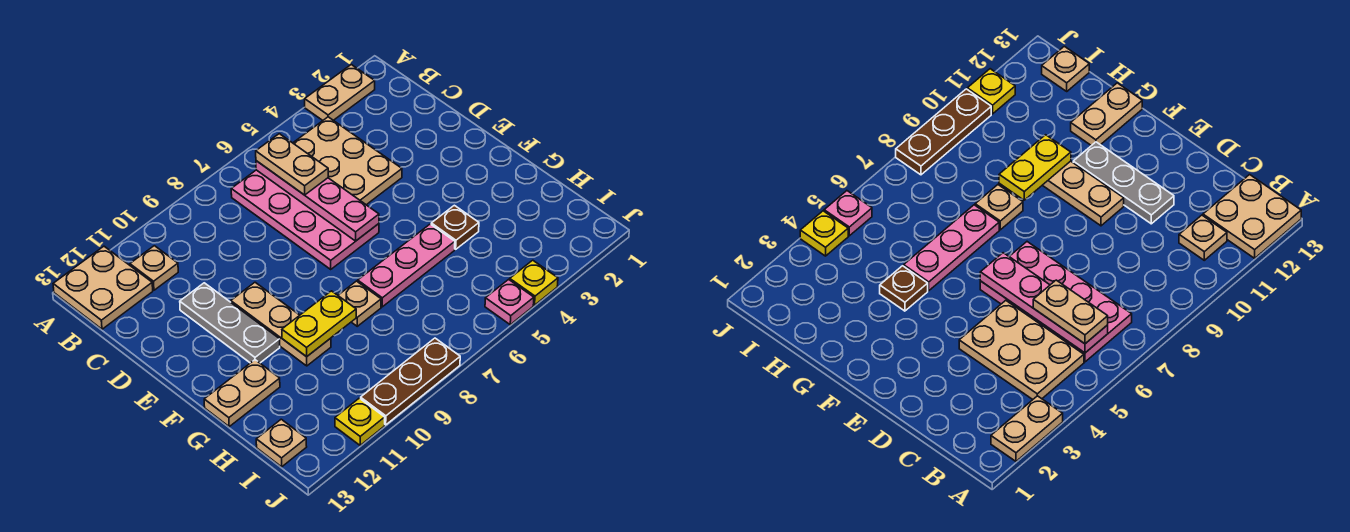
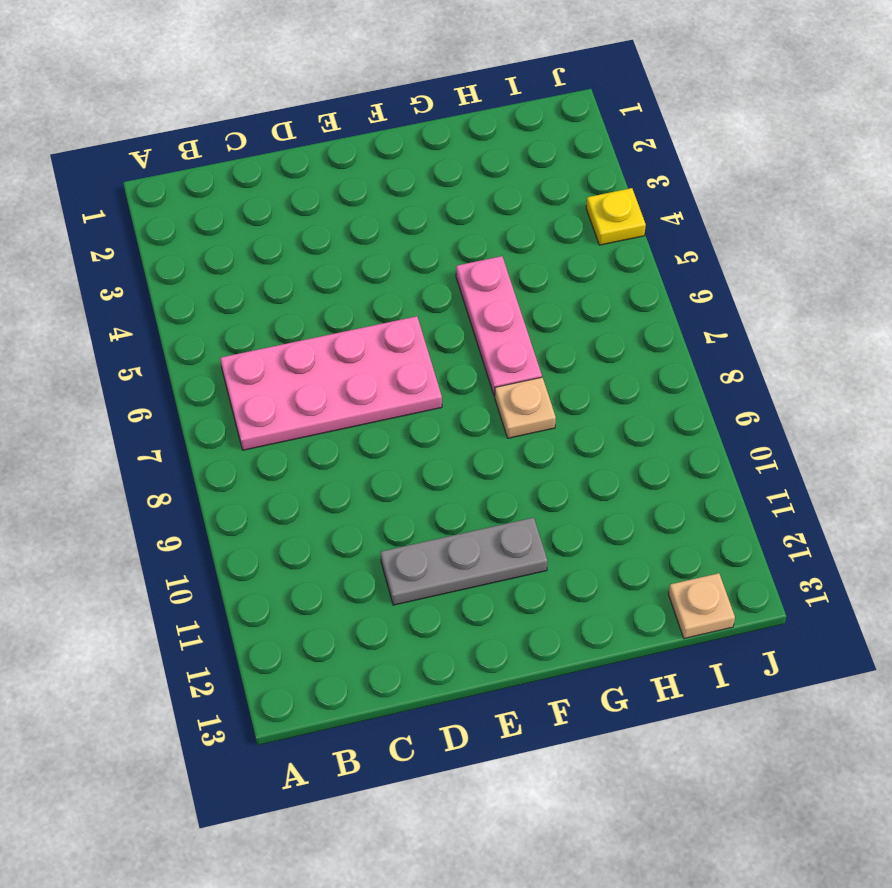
none -> tan 1x2 plate [305,65,375,120]
none -> tan 2x2 plate [53,246,153,329]
none -> tan 2x3 plate [293,117,402,205]

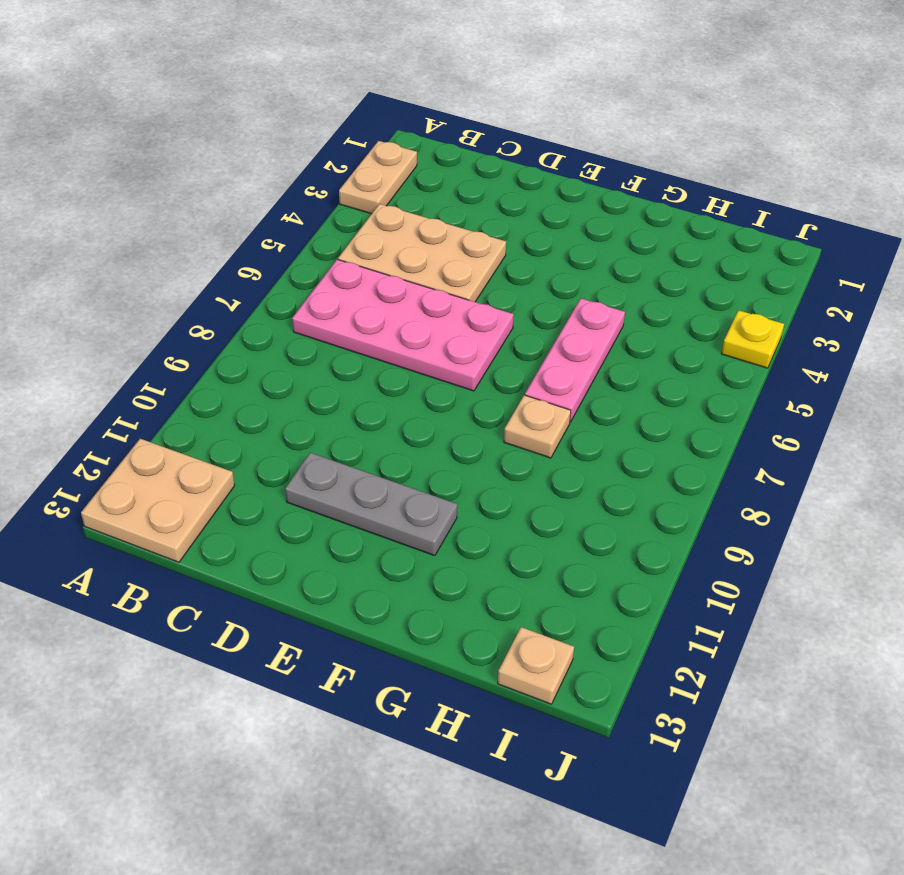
none -> tan 1x1 plate [130,246,178,290]
none -> tan 1x3 plate [231,282,331,366]
none -> brown 1x1 plate [431,205,479,249]

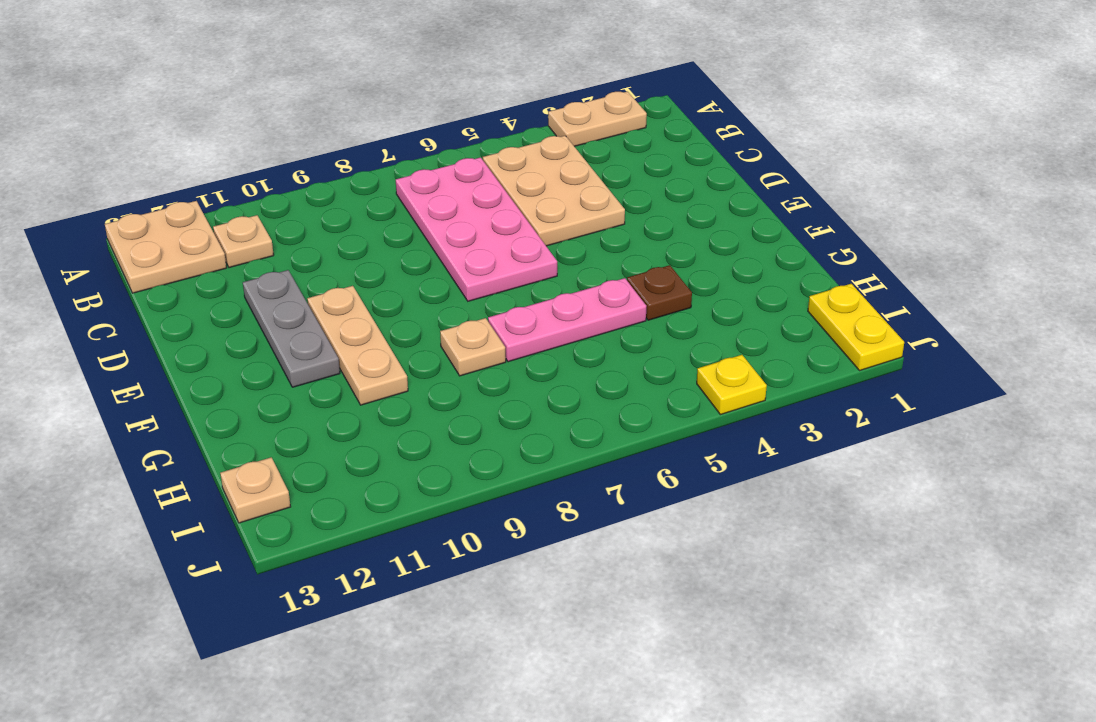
yellow 1x2 plate [808,284,904,371] -> yellow 1x2 plate turned to [282,291,356,357]
none -> tan 1x2 plate [204,360,280,427]
none -> pink 1x1 plate [485,279,534,325]
none -> brown 1x3 plate [361,338,460,425]

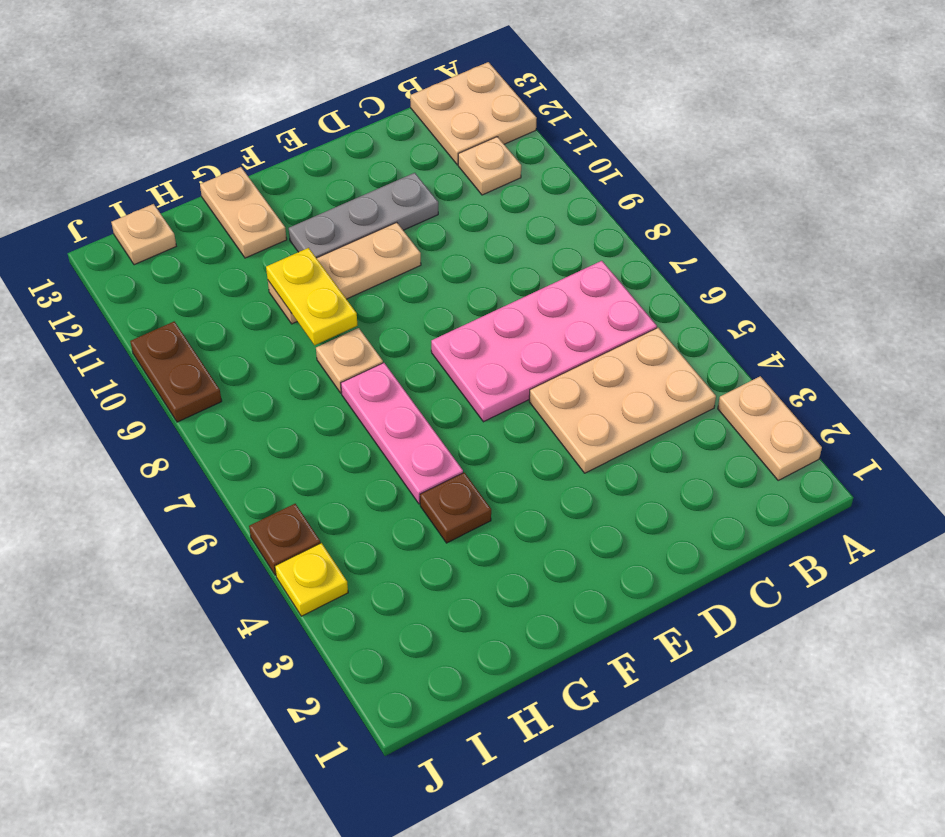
brown 1x1 plate [249,504,320,575] -> pink 1x1 plate [485,279,534,325]
brown 1x2 plate [130,321,222,422] -> brown 1x3 plate [361,338,460,425]
none -> yellow 1x1 plate [335,398,385,445]
none -> pink 1x4 plate [256,161,379,241]
none -> tan 1x2 plate [256,134,328,195]

